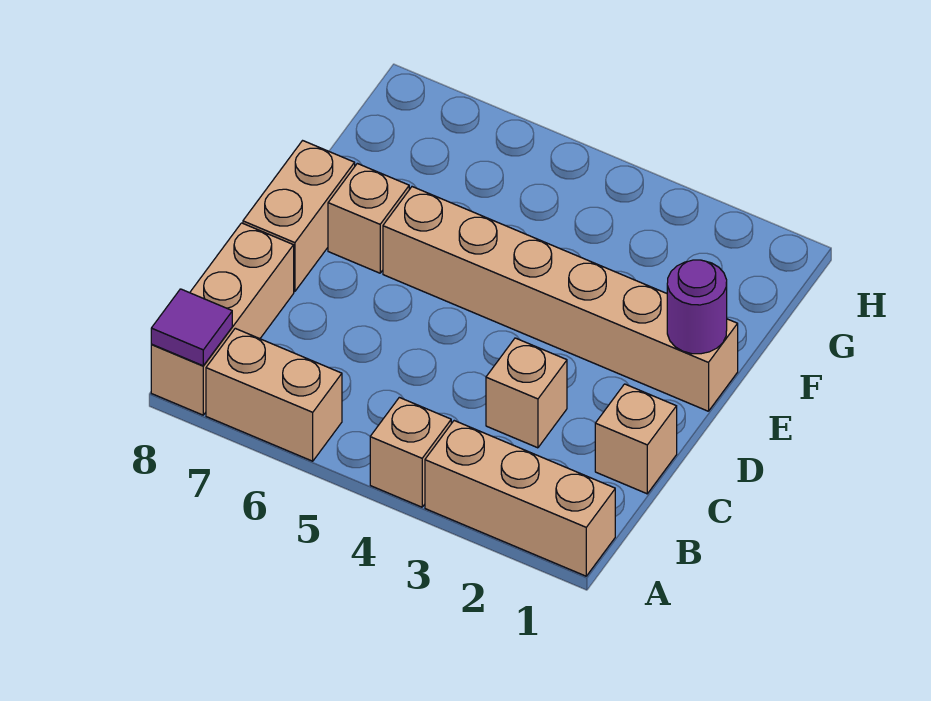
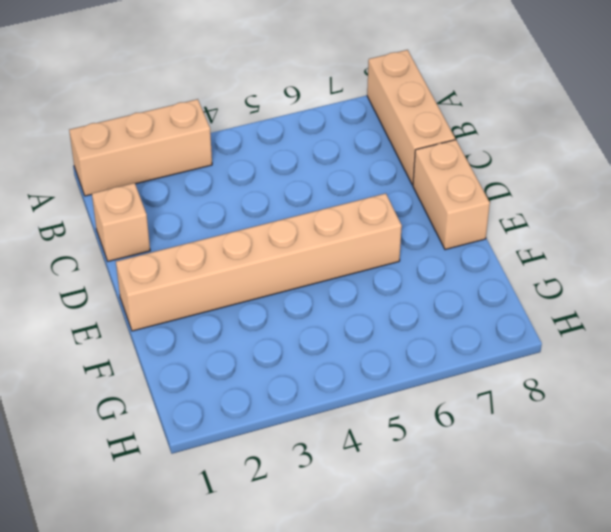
none -> tan 1x1 brick [370,397,451,507]
none -> tan 1x2 brick [206,328,342,461]

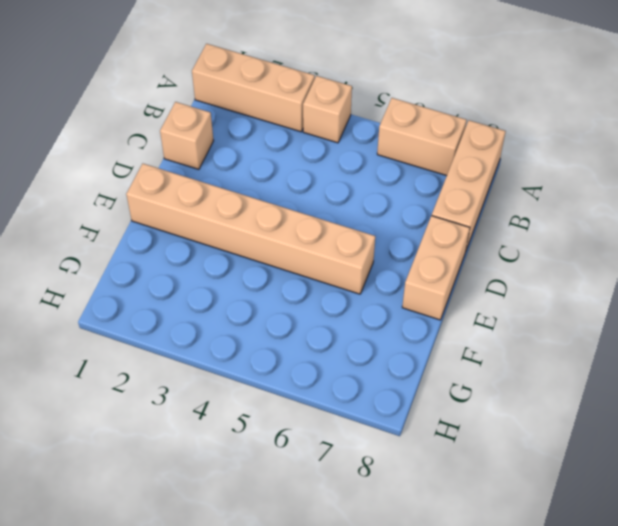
none -> tan 1x1 brick [486,338,567,448]
none -> tan 1x1 brick [328,163,409,273]

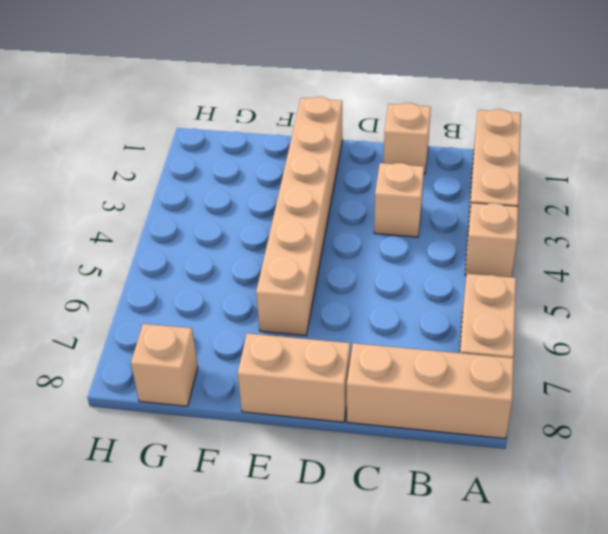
tan 1x1 brick [131,324,198,406] -> tan 1x1 brick moved to [328,163,409,273]
none -> purple 1x1 tile [151,289,232,366]
none -> purple 1x1 round brick [667,260,727,354]

